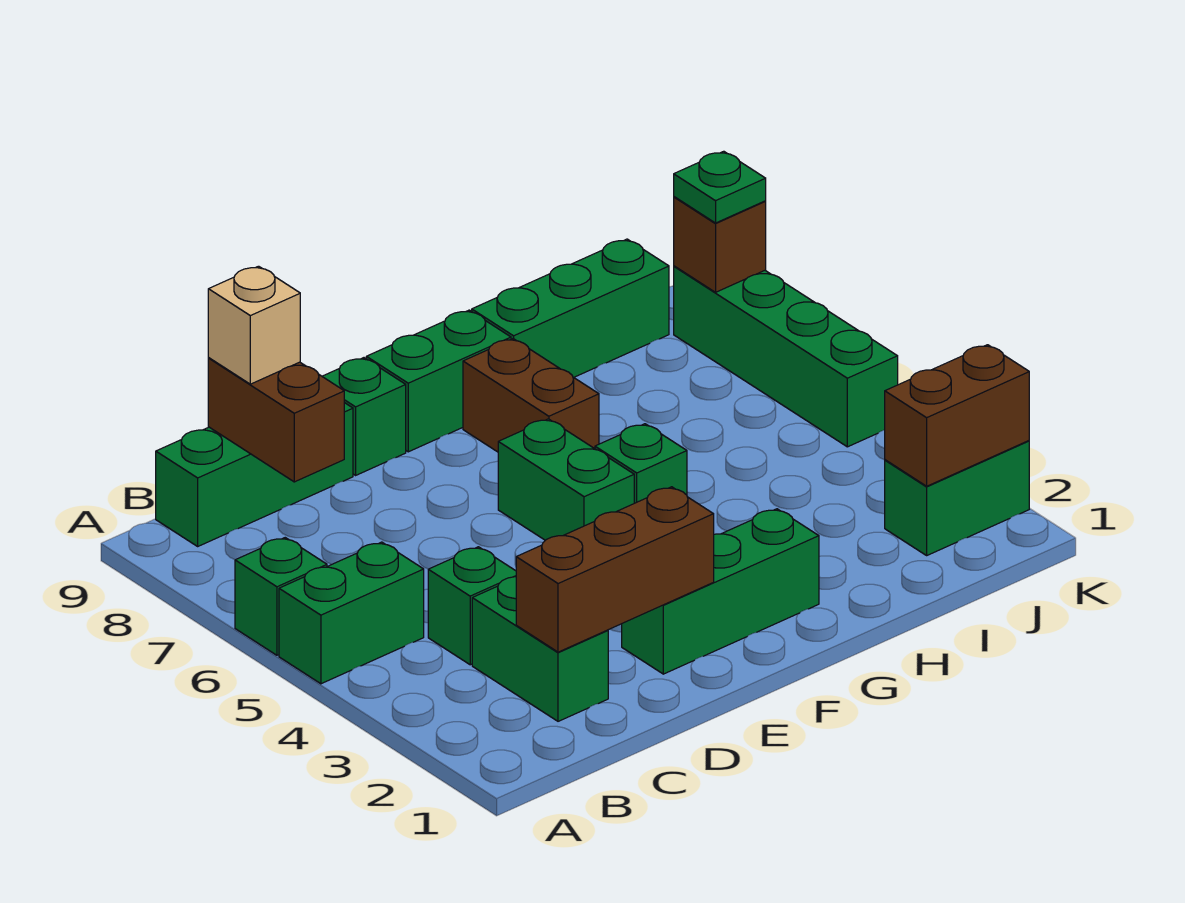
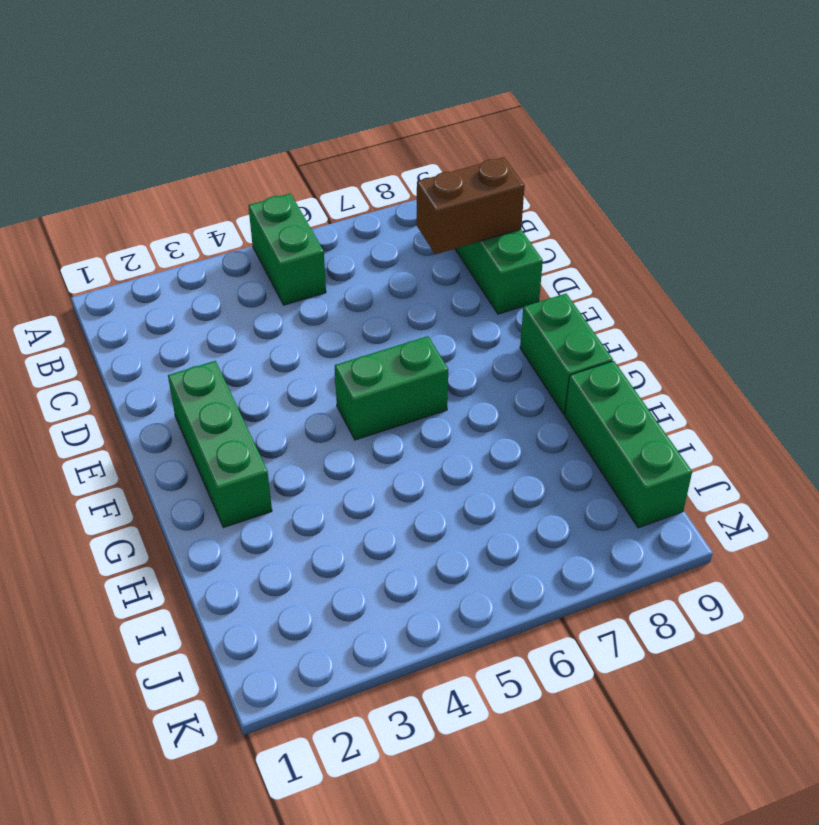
none -> green 1x1 brick [235,538,327,655]
none -> green 1x2 brick [472,577,608,721]
none -> green 1x1 brick [428,547,516,665]

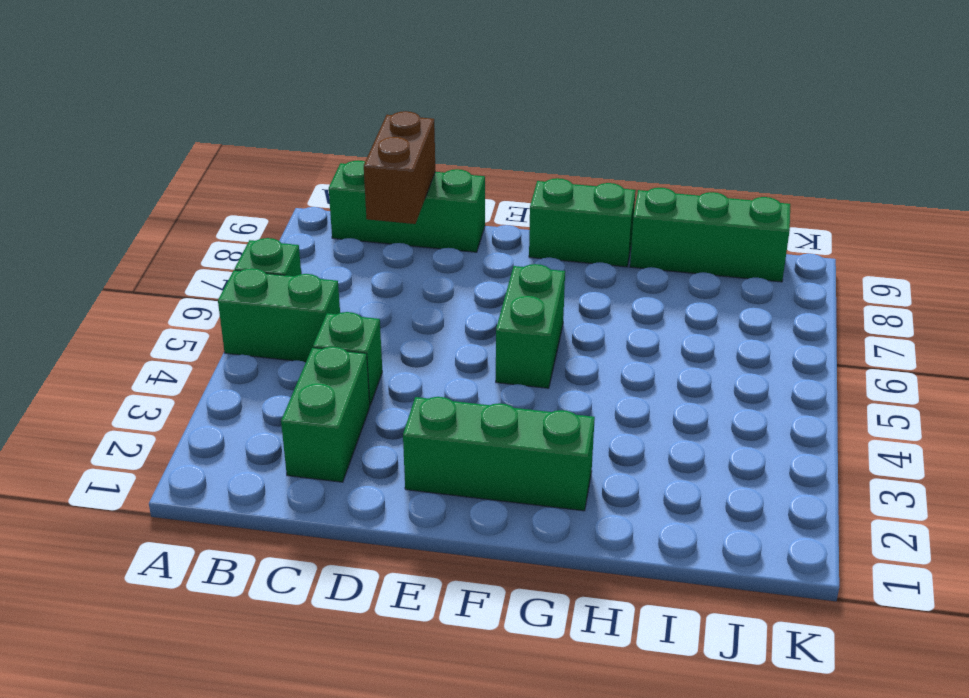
none -> green 1x1 brick [322,358,406,475]
none -> green 1x1 brick [595,424,687,503]
none -> brown 1x2 brick [463,339,599,452]

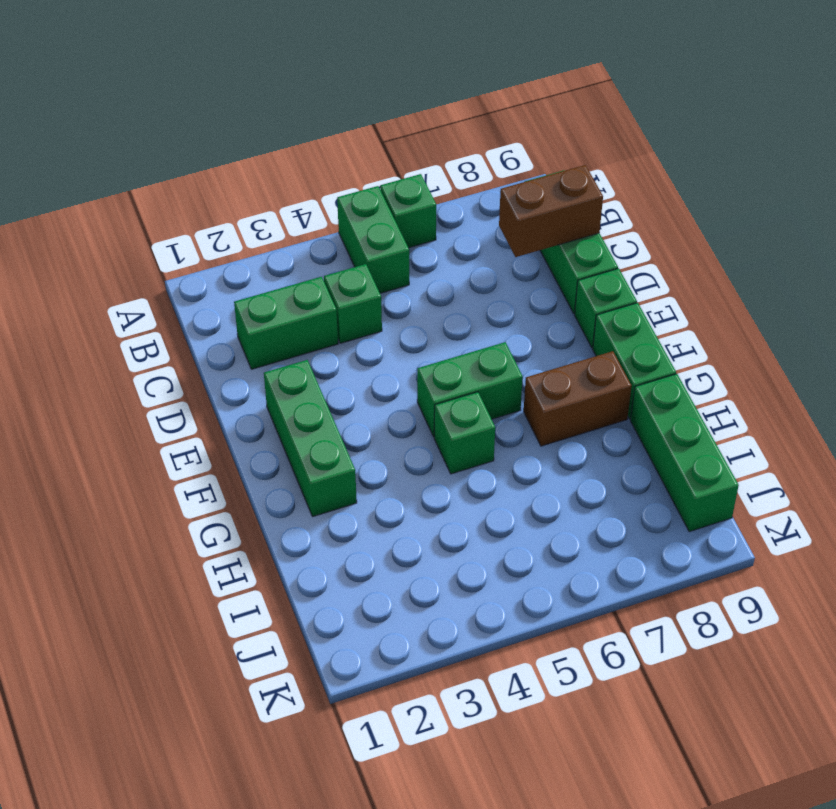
none -> green 1x2 brick [885,441,1029,555]
none -> green 1x4 brick [674,266,898,447]
none -> brown 1x3 brick [516,487,714,652]

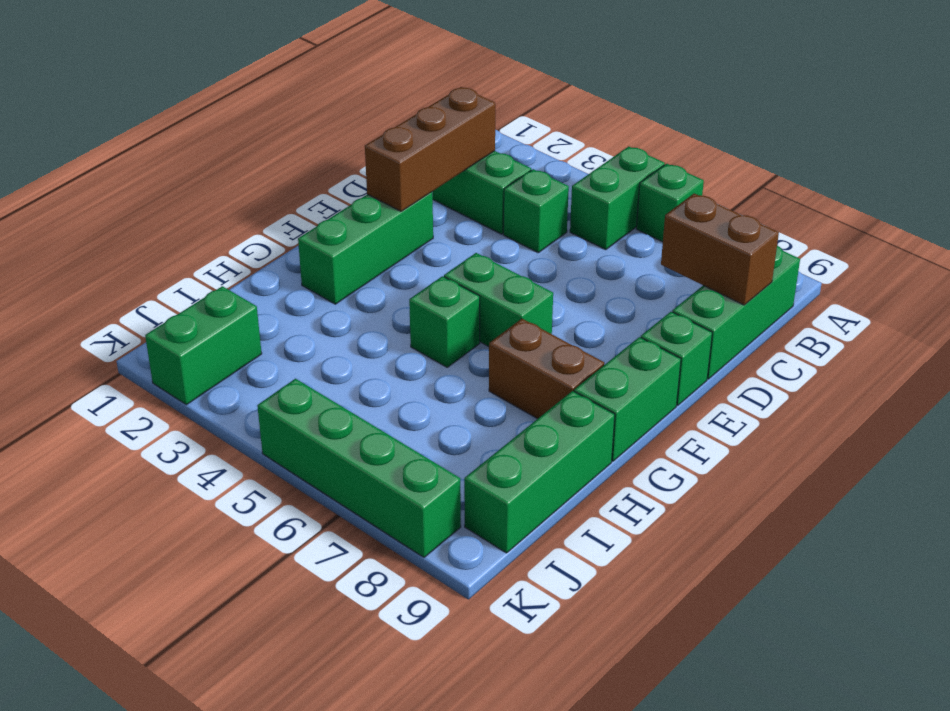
none -> brown 1x2 brick [885,345,1029,486]
none -> brown 1x1 brick [674,197,766,292]
none -> tan 1x1 brick [208,266,300,384]

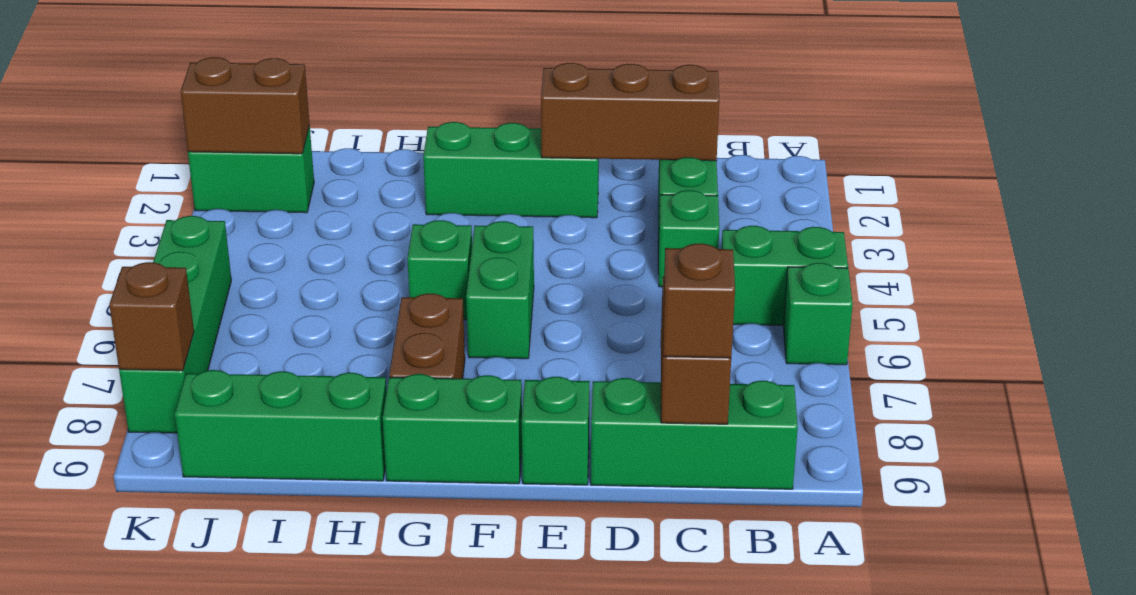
brown 1x1 brick [663,244,735,358] -> tan 1x1 brick [208,266,300,384]
none -> green 1x1 plate [674,151,766,223]

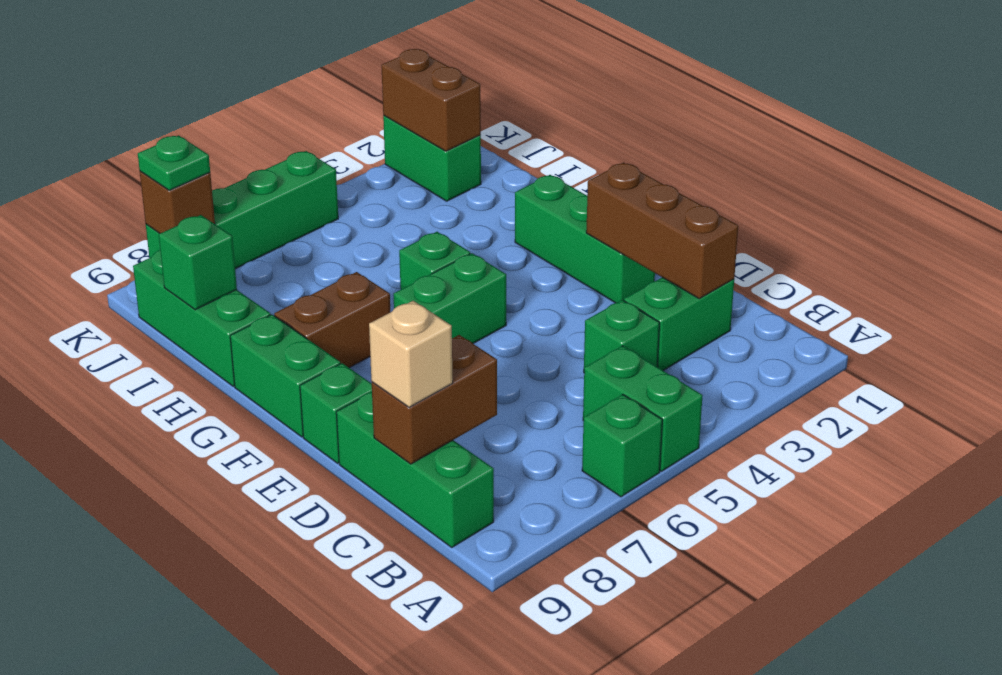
green 1x1 brick [159,215,237,310] -> none

